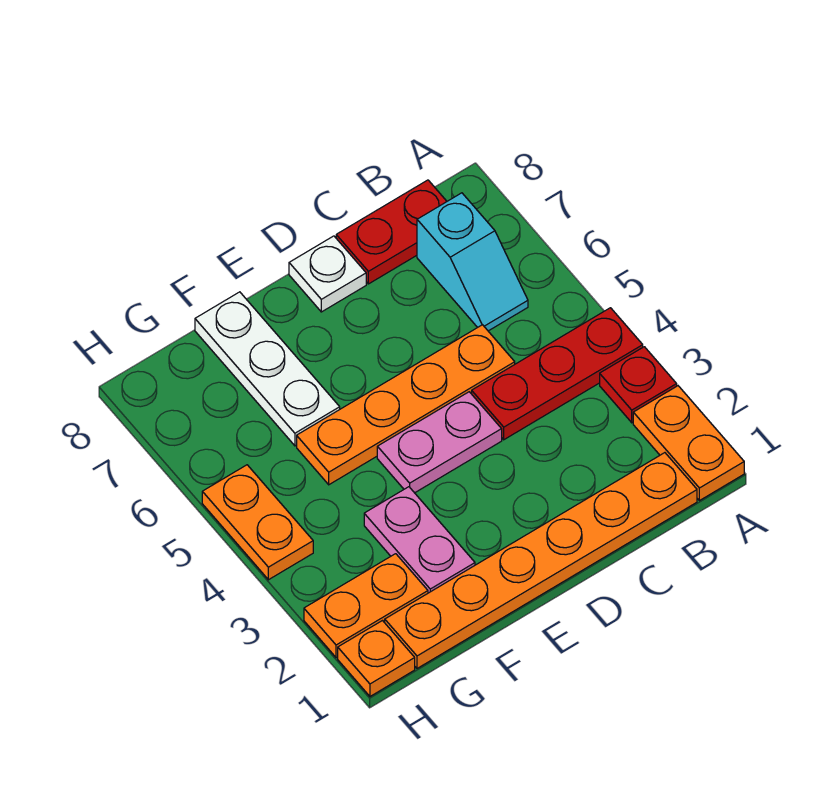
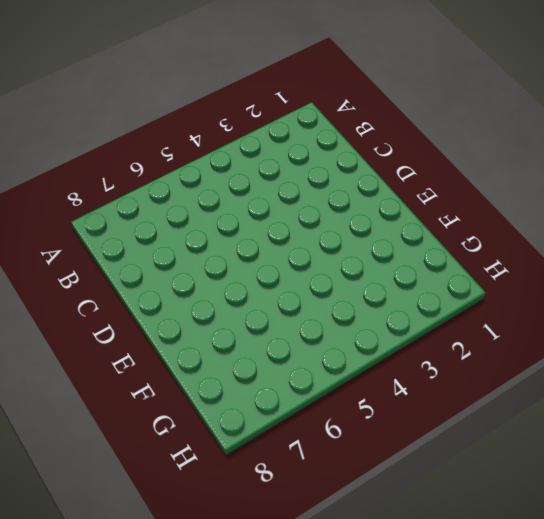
none -> orange 1x2 plate [633,386,744,501]
none -> red 1x1 plate [600,347,677,423]
none -> red 1x3 plate [472,308,643,440]

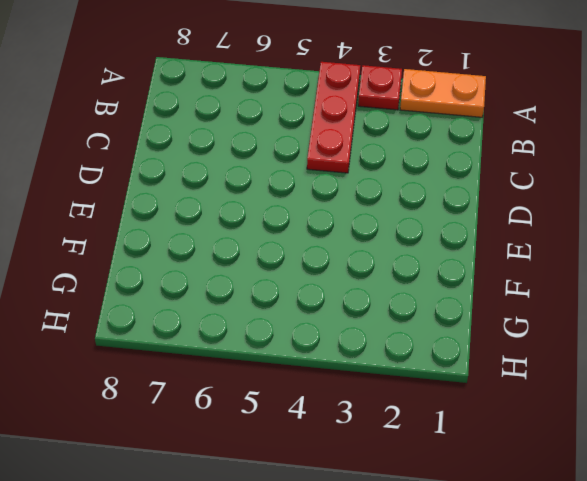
none -> orange 1x6 plate [385,453,697,668]
none -> cyan 1x2 slope [417,193,528,331]
none -> red 1x2 plate [336,180,447,284]

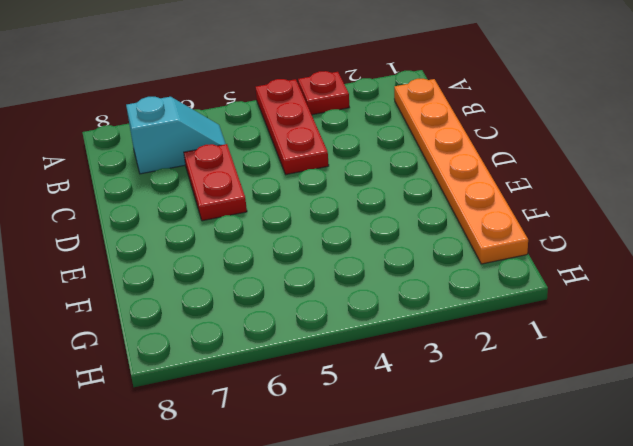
red 1x2 plate [184,144,247,221] -> red 1x2 plate moved to [336,180,447,284]
none -> orange 1x2 plate [633,386,744,501]
none -> orange 1x4 plate [297,325,515,485]
none -> pink 1x2 plate [377,392,502,493]

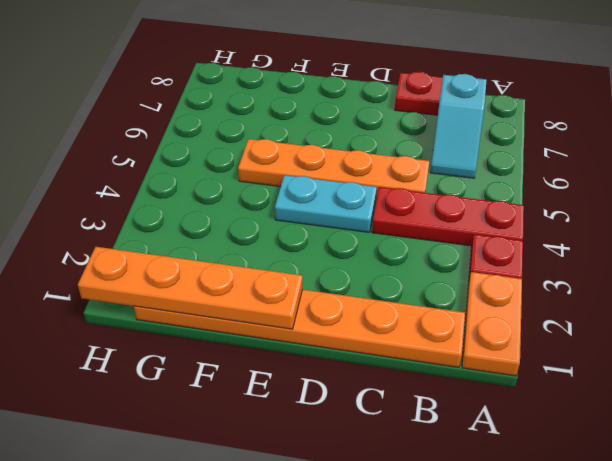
cyan 1x2 plate [275,175,377,232] -> pink 1x2 plate [377,392,502,493]
orange 1x4 plate [78,247,302,329] -> none
none -> white 1x1 plate [289,236,366,312]
none -> pink 1x2 plate [364,487,475,593]
none -> white 1x3 plate [195,292,340,446]

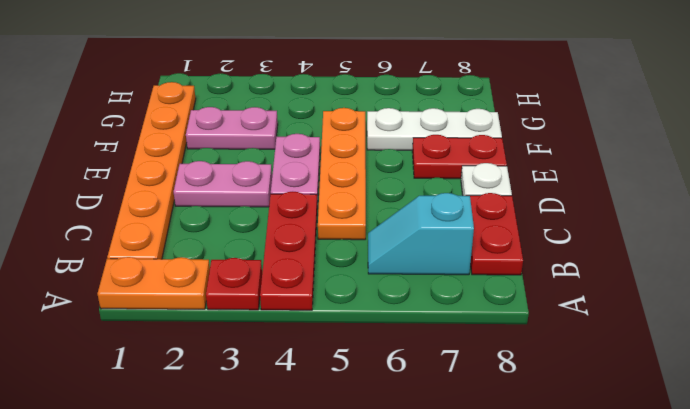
pink 1x2 plate [174,161,272,207] -> none
red 1x2 plate [412,135,507,179] -> none
none -> orange 1x2 plate [304,554,428,658]
none -> orange 1x1 plate [338,621,415,696]
none -> orange 1x2 plate [202,465,313,580]

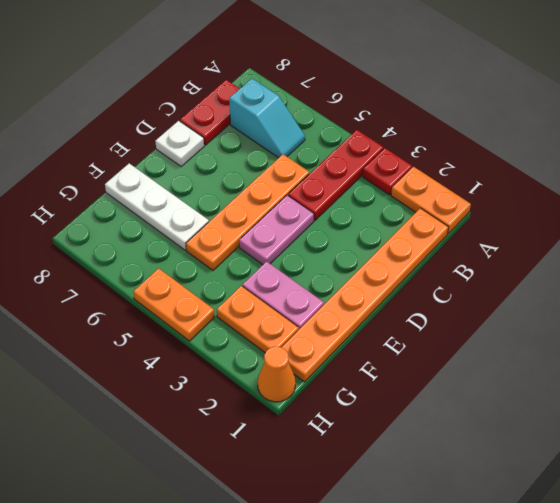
orange 1x2 plate [217,286,299,353] -> orange 1x2 plate turned to [304,554,428,658]
orange 1x1 cone [258,347,296,402] -> orange 1x1 plate [338,621,415,696]

